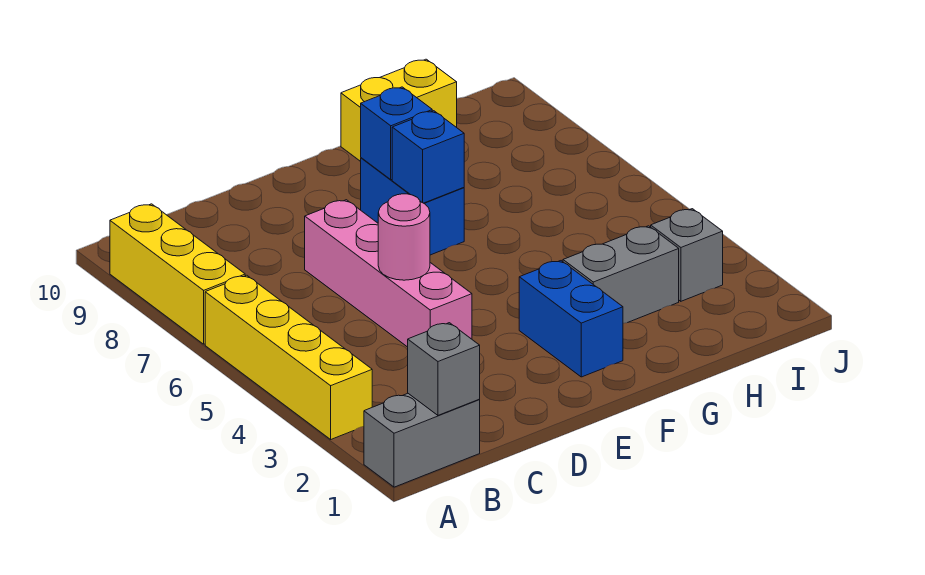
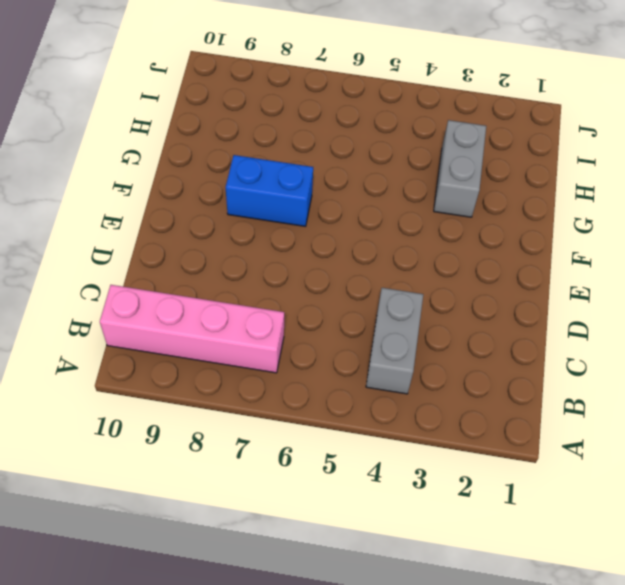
grey 1x2 brick [366,288,423,394] -> grey 1x2 brick moved to [364,394,480,487]
pink 1x4 brick [100,285,284,373] -> pink 1x4 brick moved to [305,200,472,347]
none -> yellow 1x4 brick [205,275,372,439]
none -> yellow 1x3 brick [110,204,245,344]
none -> blue 1x2 brick [519,261,623,377]

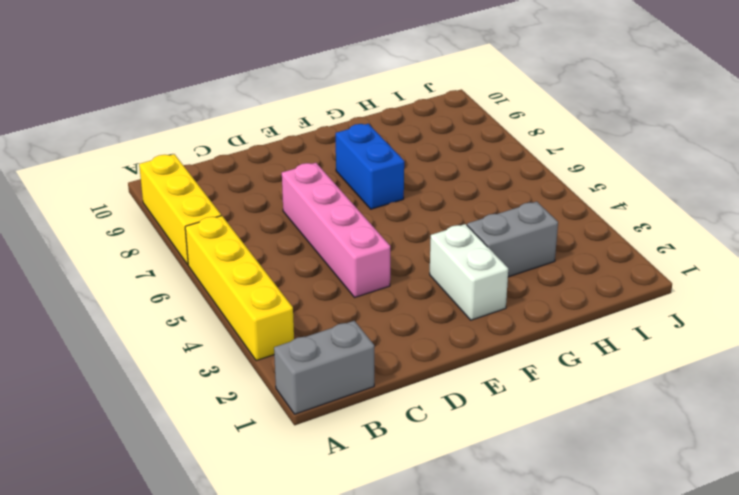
white 1x2 brick [430,224,508,320] -> blue 1x2 brick [519,261,623,377]
none -> yellow 1x2 brick [341,59,457,161]
none -> grey 1x1 brick [651,209,723,301]
none -> grey 1x1 brick [408,323,480,415]

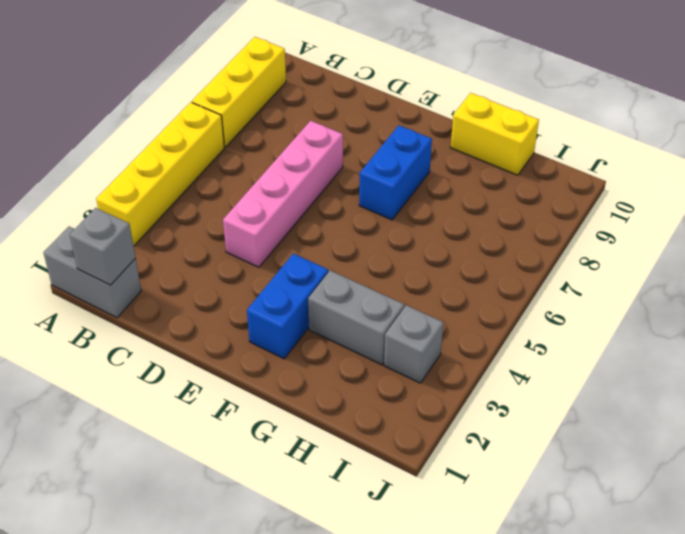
none -> pink 1x1 round brick [378,194,430,280]
none -> blue 1x1 brick [392,111,464,203]
none -> blue 1x1 brick [361,87,432,180]

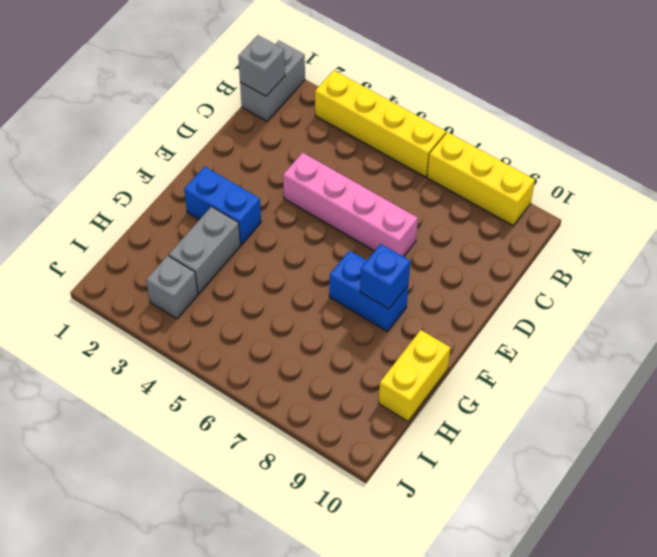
none -> pink 1x1 round brick [378,194,430,280]
none -> blue 1x1 brick [392,111,464,203]

